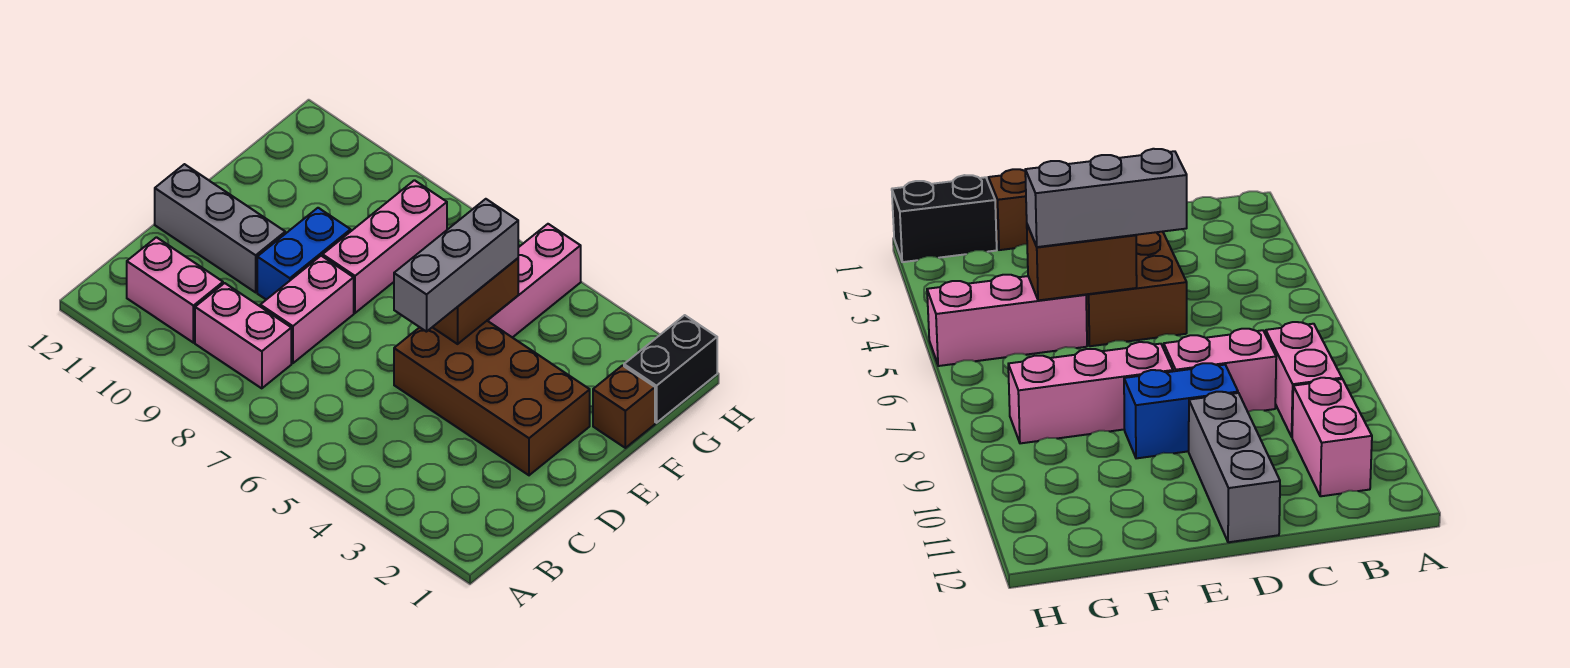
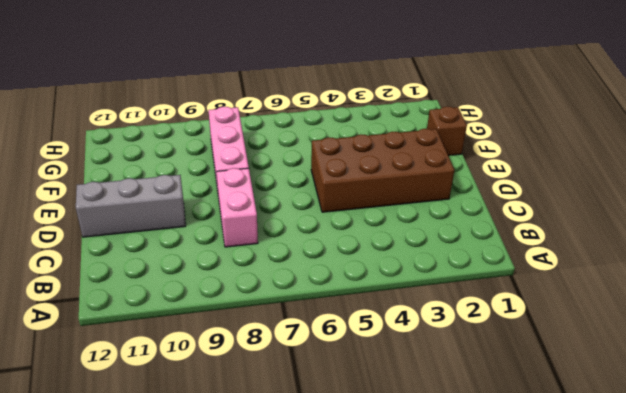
none -> pink 1x2 brick [195,283,291,388]
none -> pink 1x2 brick [127,237,223,343]
none -> blue 1x2 brick [257,208,351,300]

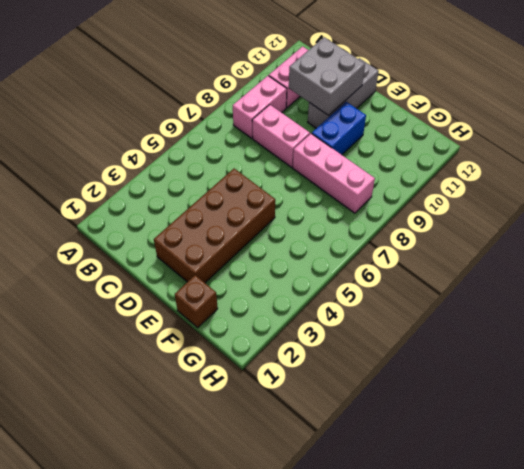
grey 2x2 brick [289,37,365,115] -> none
blue 1x2 brick [312,102,366,155] -> blue 1x2 brick turned to [257,208,351,300]
none -> pink 1x3 brick [487,224,581,338]
none -> black 1x2 brick [624,315,717,423]
none -> brown 1x2 brick [433,258,518,344]

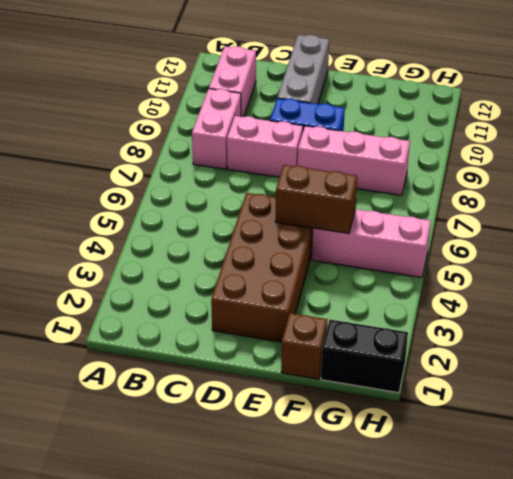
none -> grey 1x3 brick [394,199,518,332]

